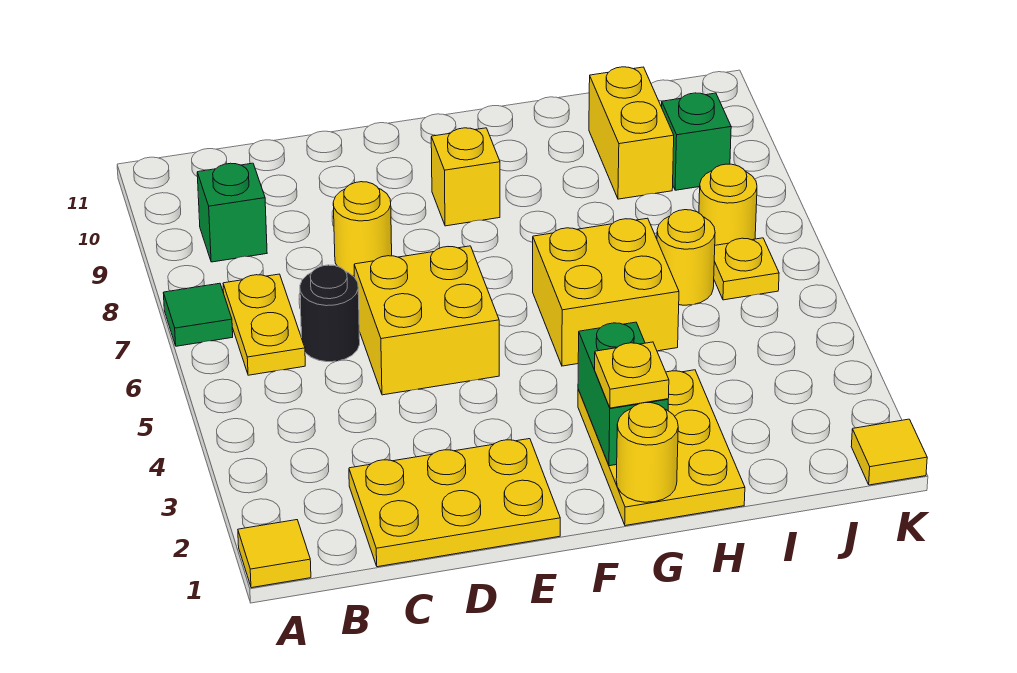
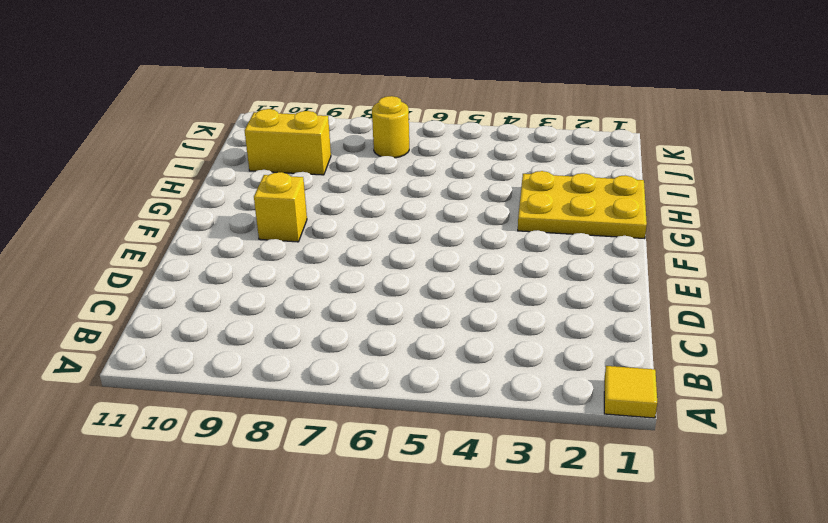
none -> green 1x1 tile [164,283,233,346]
none -> yellow 1x2 plate [223,274,305,375]
none -> green 1x1 brick [197,163,267,262]

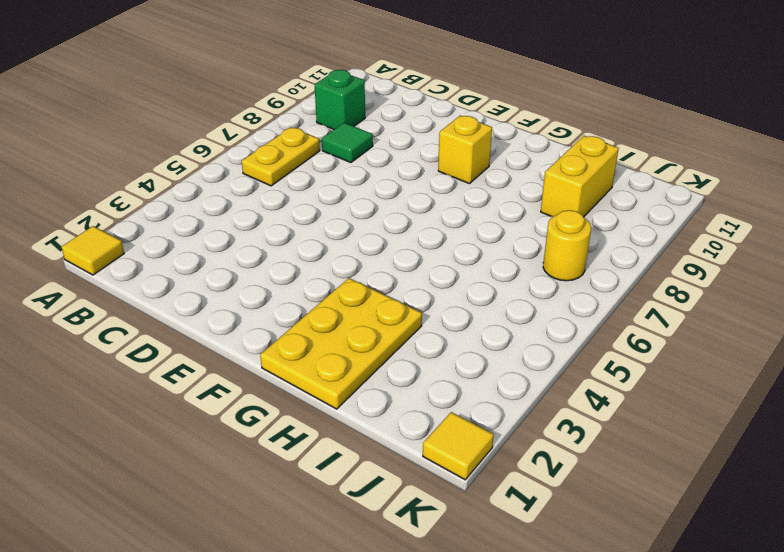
green 1x1 tile [322,123,373,163] -> green 1x1 tile moved to [164,283,233,346]
none -> yellow 2x3 plate [349,439,560,567]
none -> black 1x1 round brick [300,265,360,362]
none -> yellow 2x2 brick [354,246,499,395]

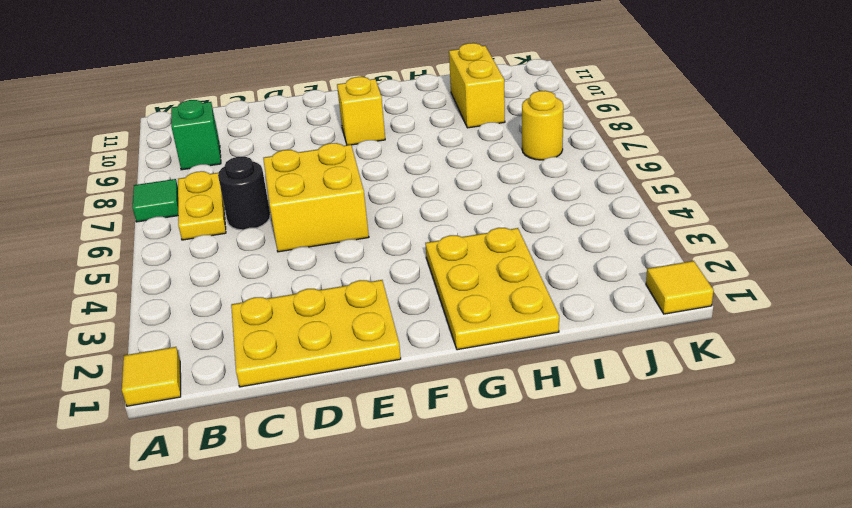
none -> yellow 1x1 round brick [333,182,392,276]
none -> yellow 2x2 brick [533,218,679,366]
none -> yellow 1x1 round brick [657,210,715,305]

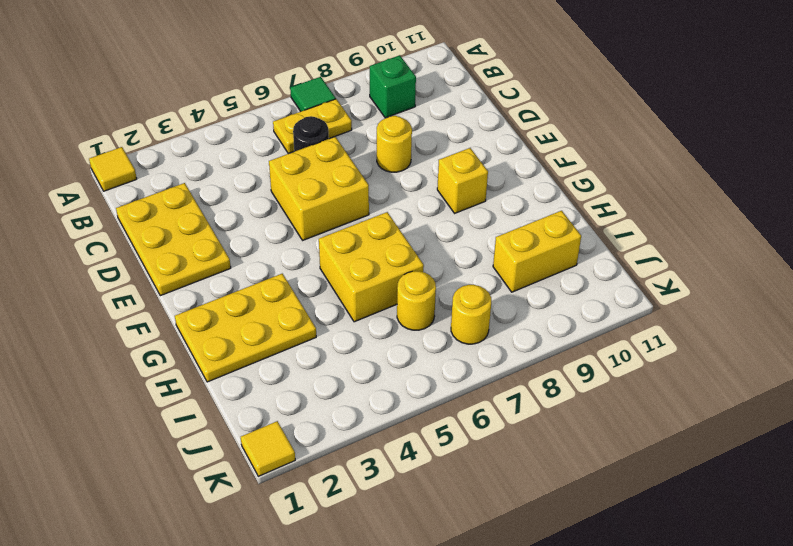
none -> yellow 1x1 plate [714,238,779,300]
none -> green 1x1 brick [662,93,731,190]
none -> yellow 1x1 round brick [616,402,678,502]

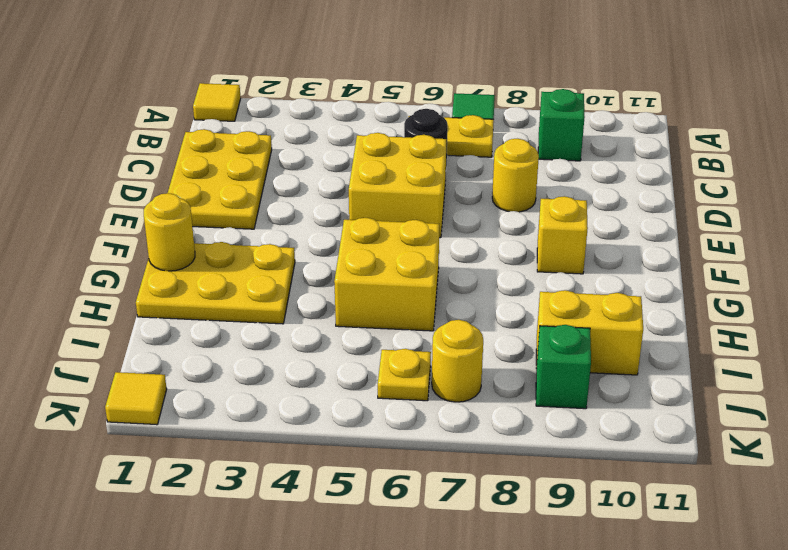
none -> yellow 1x1 round brick [657,210,715,305]
none -> green 1x2 brick [578,322,668,466]
none -> yellow 1x1 plate [595,342,669,408]

